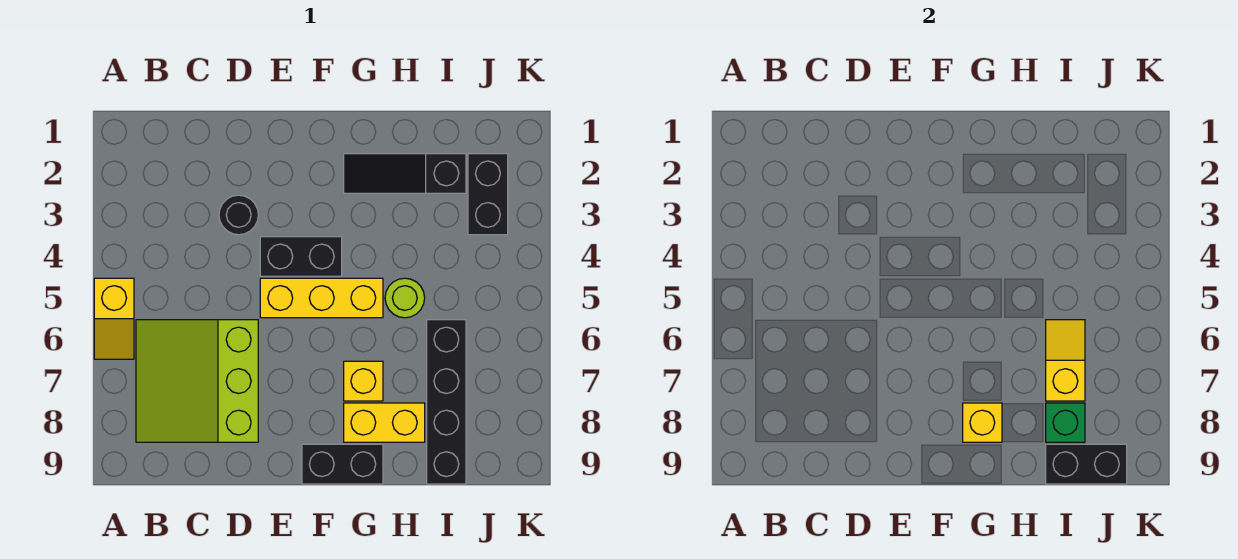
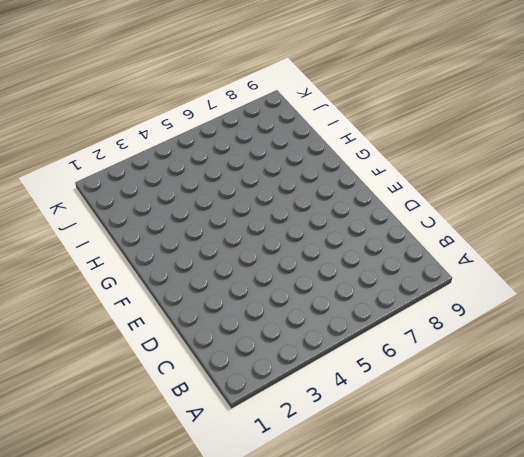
none -> yellow 1x2 slope [94,278,134,359]
none -> lime 3x3 slope [136,320,258,442]
none -> black 1x1 round brick [219,195,258,235]

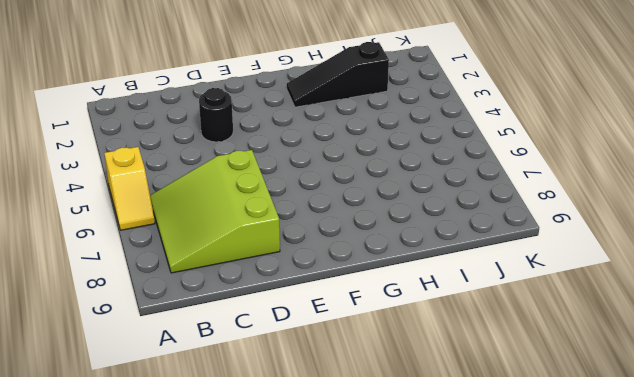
none -> black 1x2 brick [260,237,342,276]
none -> yellow 1x3 brick [260,278,383,318]
none -> black 1x2 brick [302,444,383,484]

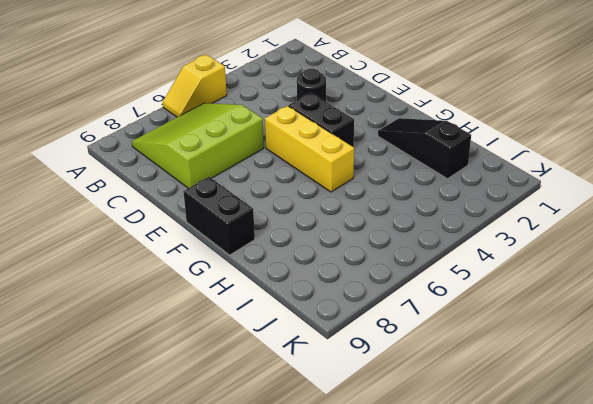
none -> yellow 1x1 brick [344,361,383,401]
none -> yellow 1x2 brick [344,403,425,442]
none -> lime 1x1 round brick [385,278,425,318]

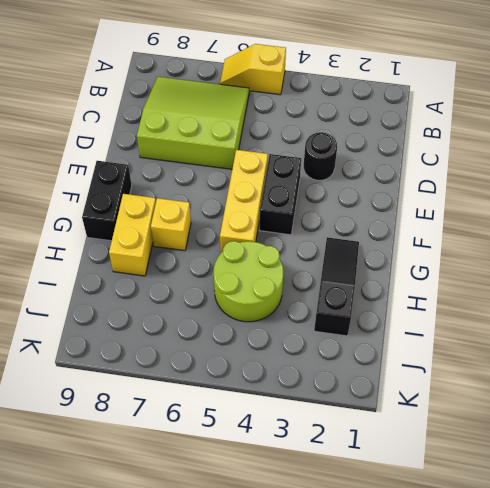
lime 2x2 round brick [214,241,283,322] -> lime 1x1 round brick [385,278,425,318]
none -> black 1x4 brick [427,320,466,484]
none -> black 1x2 brick [468,154,508,235]
none -> yellow 1x1 brick [963,403,1002,442]

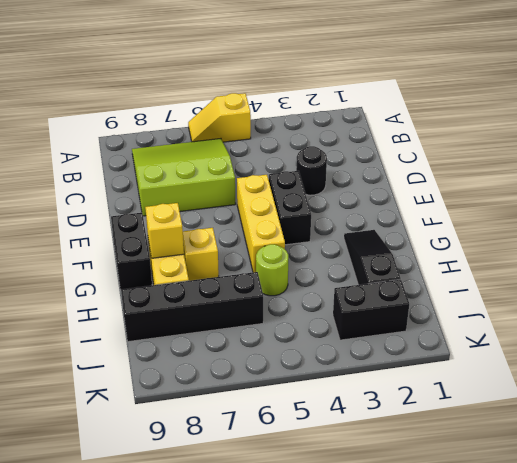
none -> yellow 1x2 slope [1046,320,1085,401]
none -> green 1x1 brick [1046,403,1085,442]
none -> black 1x2 brick [1046,444,1127,484]

